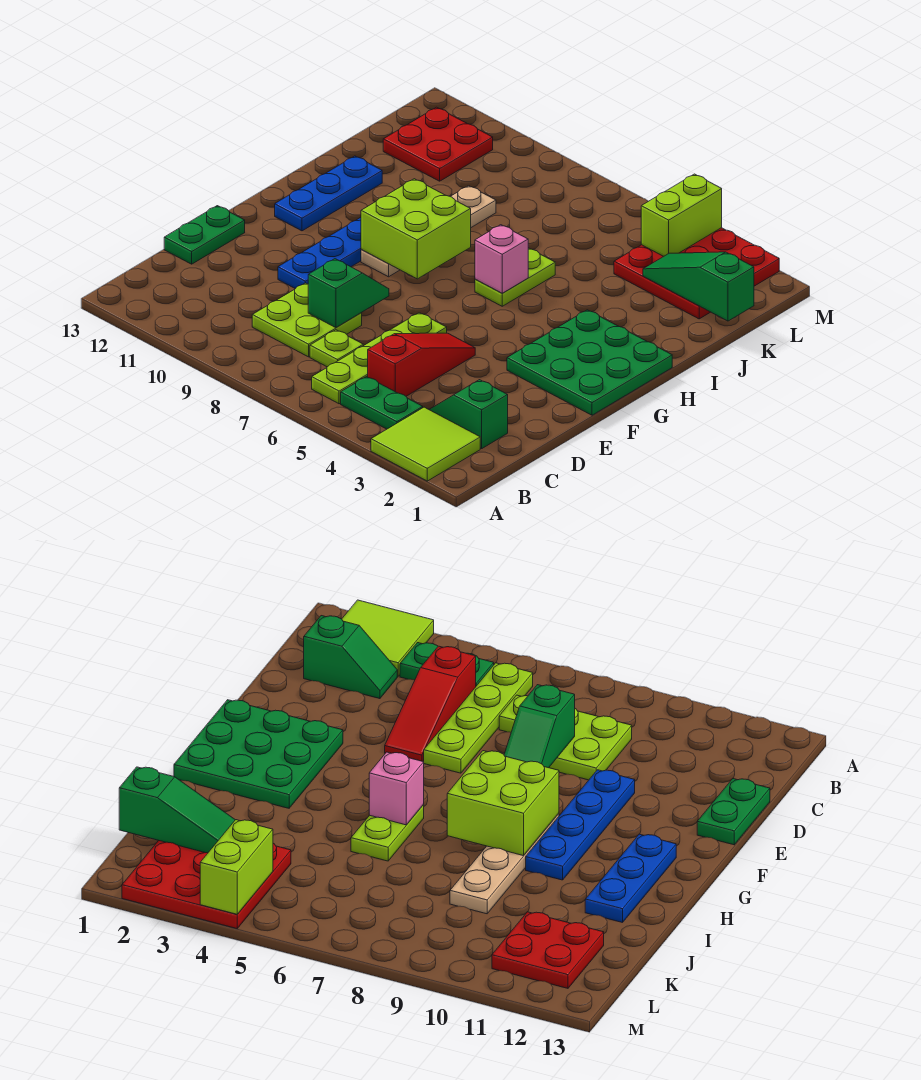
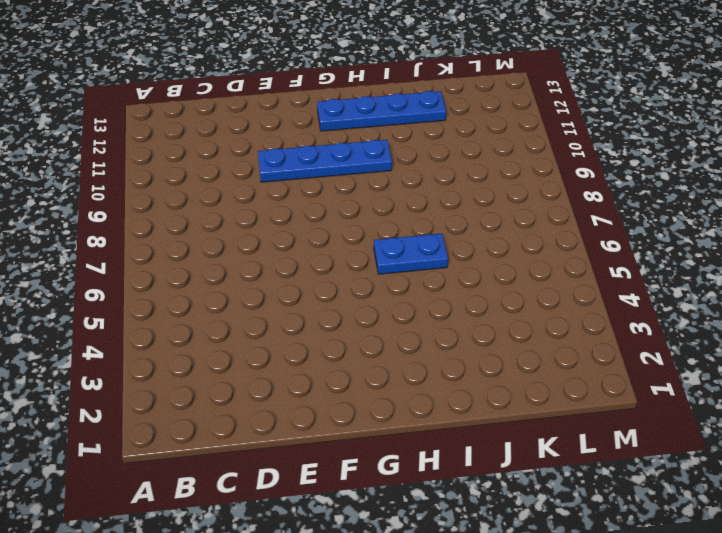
blue 1x4 plate [317,91,446,131] -> blue 1x3 plate [275,156,382,231]
blue 1x2 plate [374,233,448,274] -> lime 1x2 plate [475,248,555,306]
none -> lime 2x2 tile [371,407,480,481]
none -> green 1x2 plate [341,377,423,429]
none -> lime 1x4 plate [312,313,447,404]

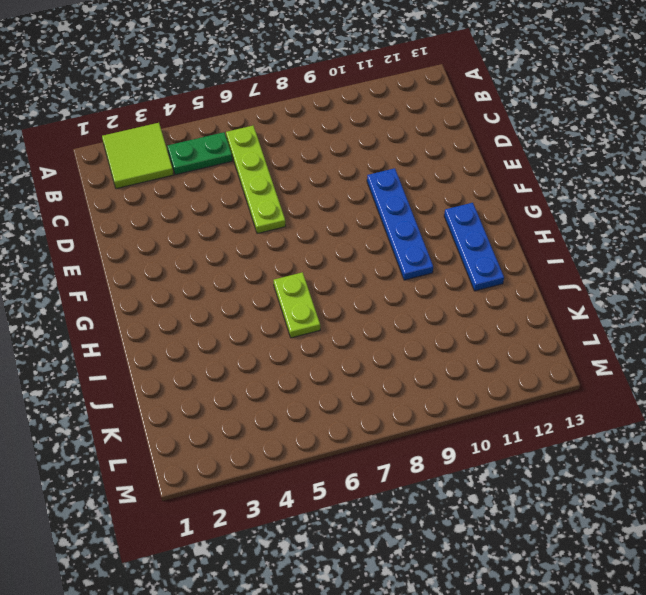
none -> green 1x2 slope [429,380,508,449]
none -> red 1x3 slope [368,333,475,396]
none -> lime 1x1 plate [310,330,363,367]

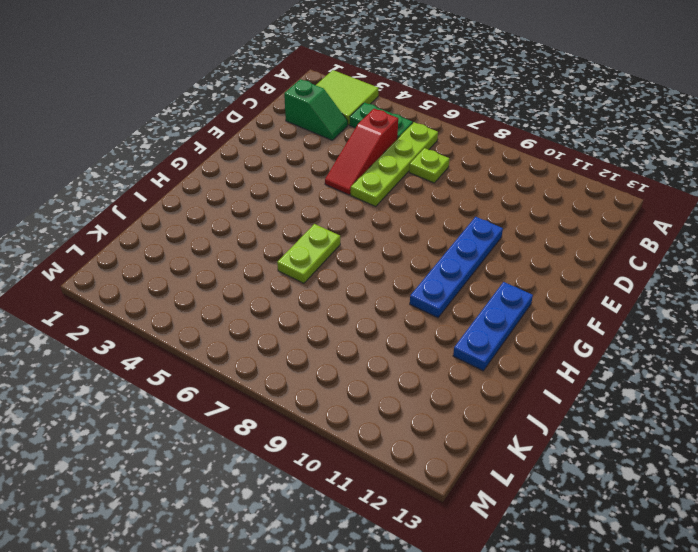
none -> lime 2x2 plate [252,283,362,357]
none -> green 1x2 plate [164,206,245,264]
none -> green 3x3 plate [507,310,672,415]

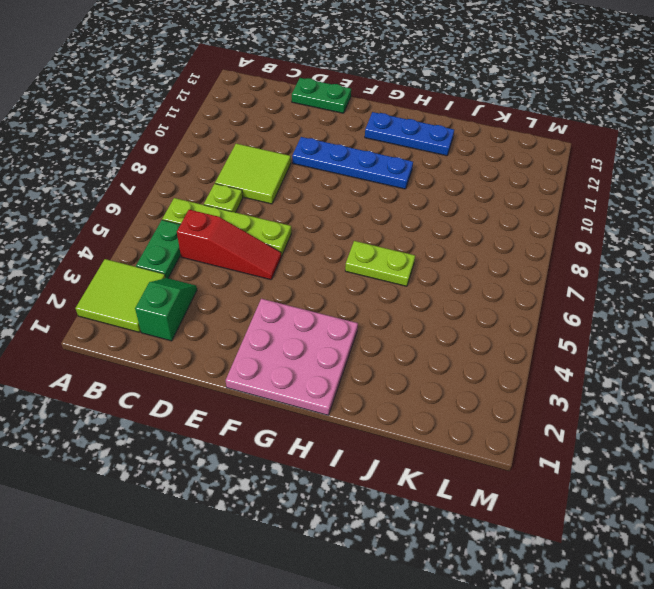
lime 2x2 tile [215,144,291,204] -> lime 2x2 plate [252,283,362,357]
pink 3x3 plate [226,299,358,415] -> green 3x3 plate [507,310,672,415]
none -> tan 1x4 plate [361,186,496,277]
none -> red 3x3 plate [614,228,779,319]
none -> red 2x2 plate [383,107,493,181]

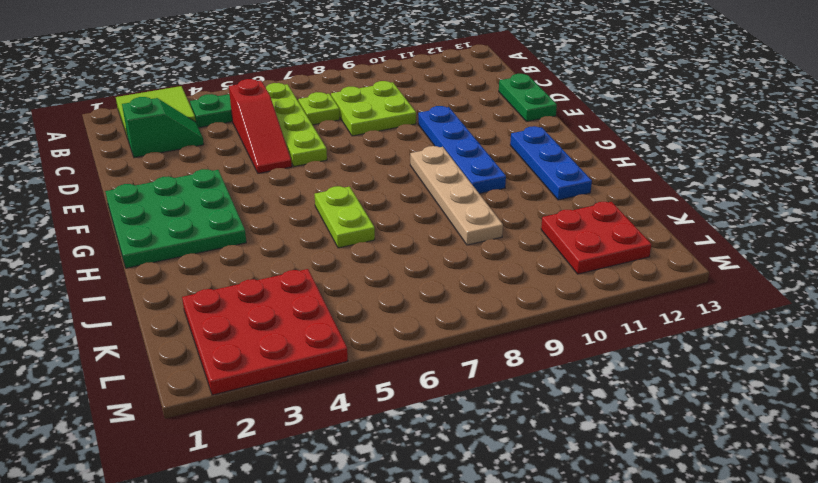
none -> green 1x2 slope [308,259,389,328]
none -> lime 2x2 brick [361,179,471,279]
none -> pink 1x1 brick [475,225,528,293]

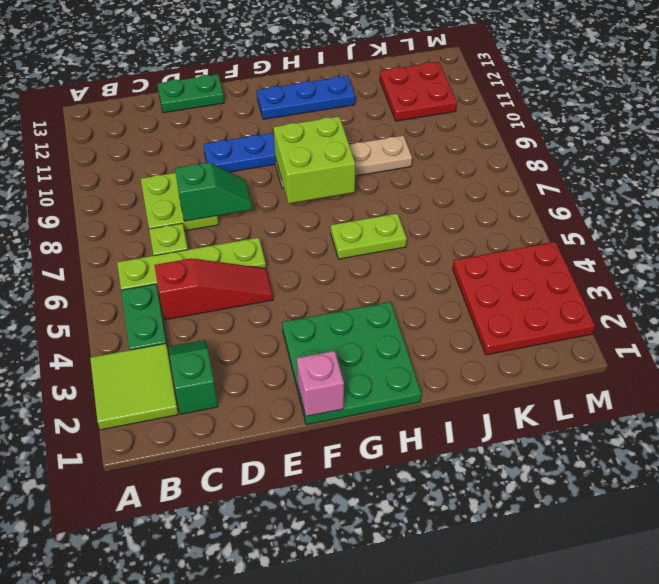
pink 1x1 brick [297,351,344,416] -> pink 1x1 brick moved to [475,225,528,293]
none -> green 1x3 slope [643,252,754,321]
none -> lime 1x2 brick [641,174,722,256]

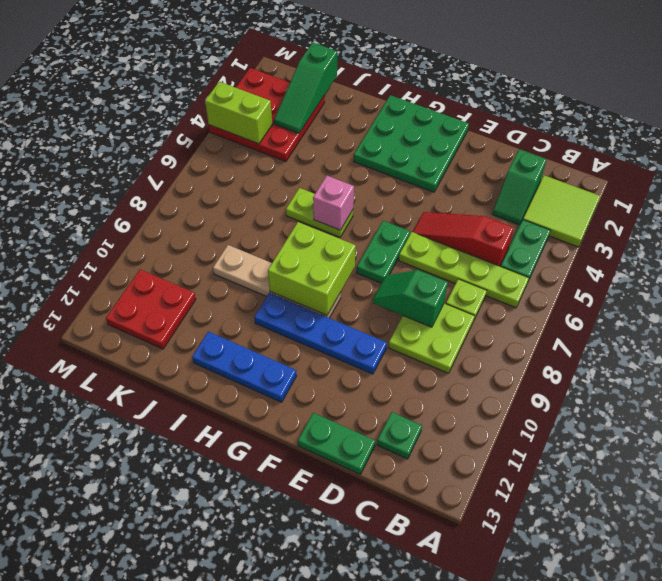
green 1x1 plate [377,412,422,459] -> none
green 1x2 plate [357,221,410,283] -> none

